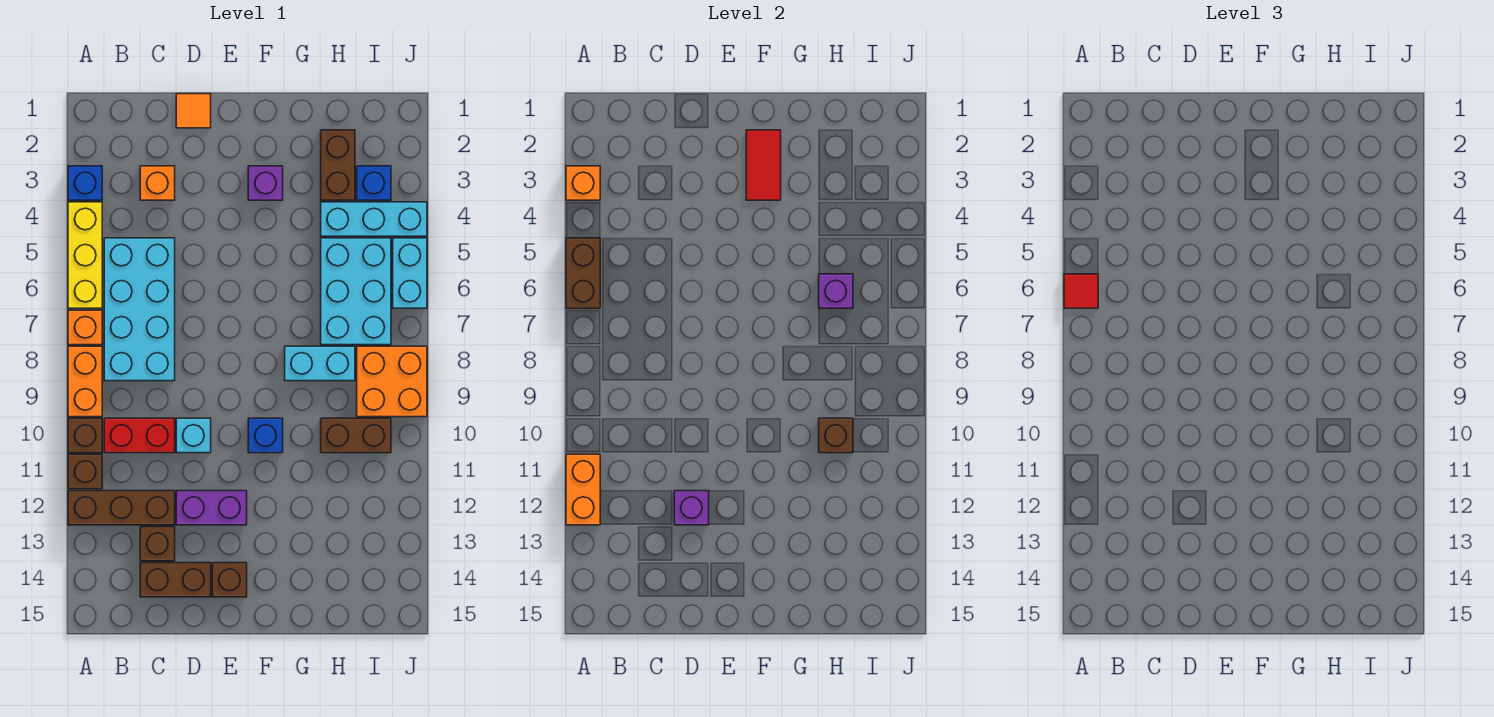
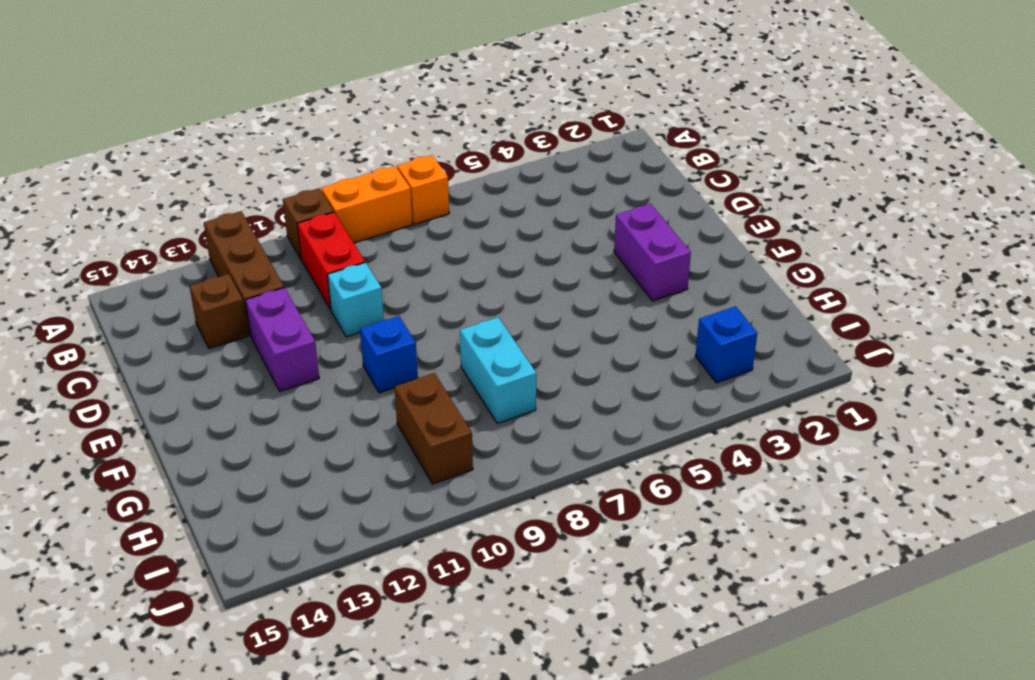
purple 1x2 brick [614,204,691,301] -> purple 1x1 brick [248,166,283,200]
none -> blue 1x1 brick [68,166,102,200]
none -> yellow 1x3 brick [68,202,102,308]
none -> brown 1x1 brick [68,454,102,489]
none -> cyan 2x4 brick [104,238,175,381]

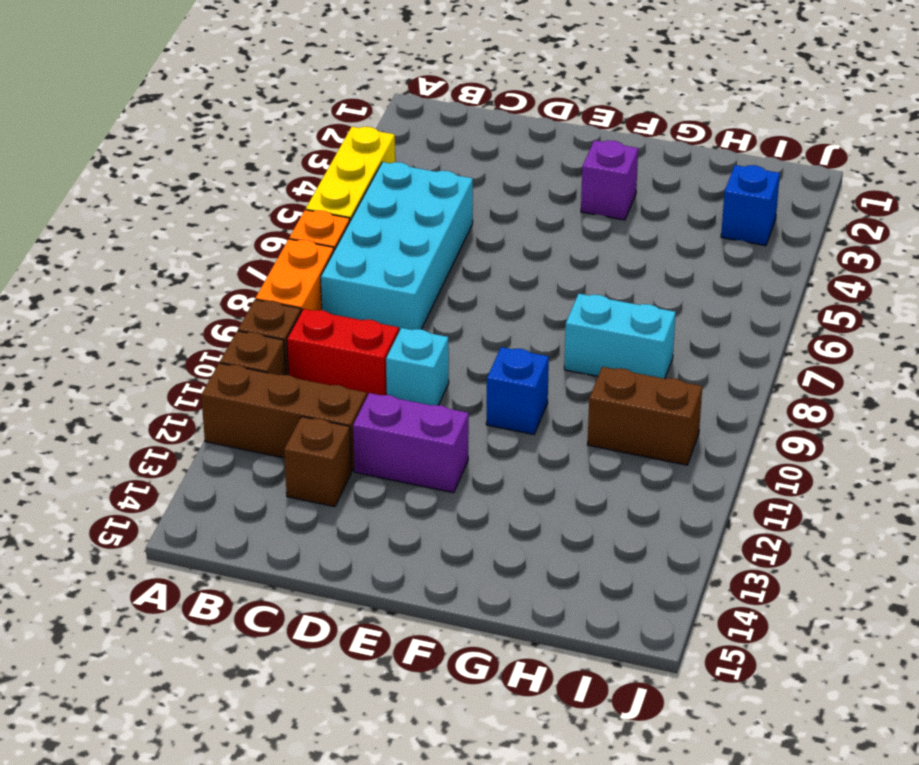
none -> blue 1x1 brick [68,166,102,200]
none -> orange 1x1 brick [140,166,175,200]
none -> brown 1x2 brick [140,563,211,597]
none -> orange 1x1 tile [176,94,211,128]

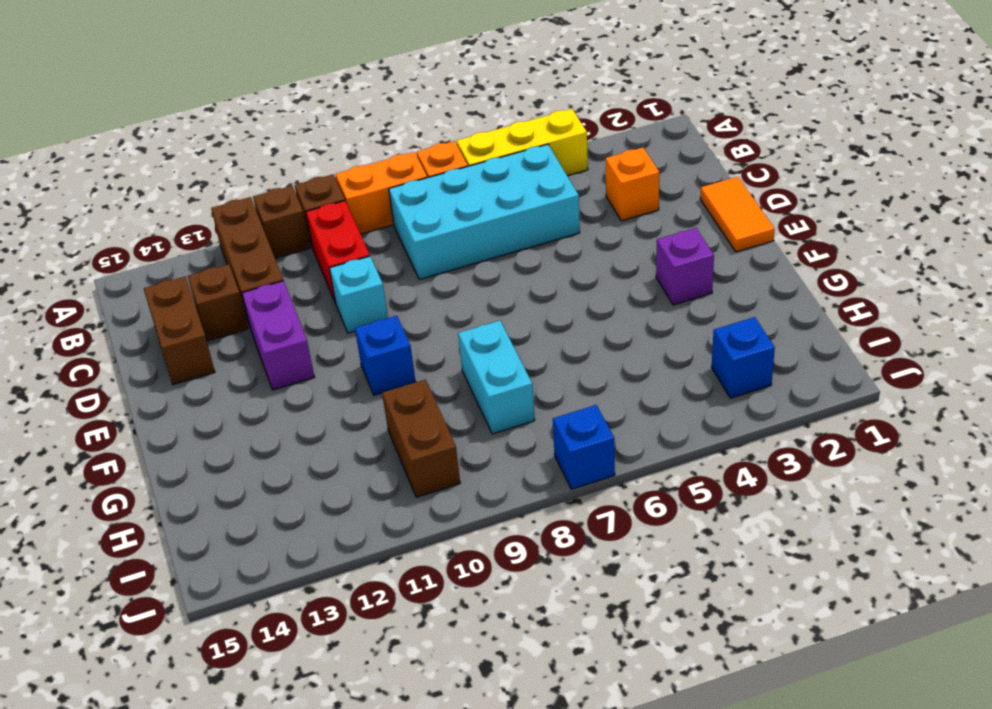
orange 1x2 tile [700,177,775,252] -> orange 1x1 tile [176,94,211,128]
blue 1x1 brick [553,405,615,489] -> blue 1x1 brick moved to [68,166,102,200]
none -> brown 1x1 brick [212,563,247,597]
none -> brown 1x2 brick [321,130,355,200]
none -> cyan 1x3 brick [321,202,427,236]
none -> cyan 2x3 brick [321,238,391,345]

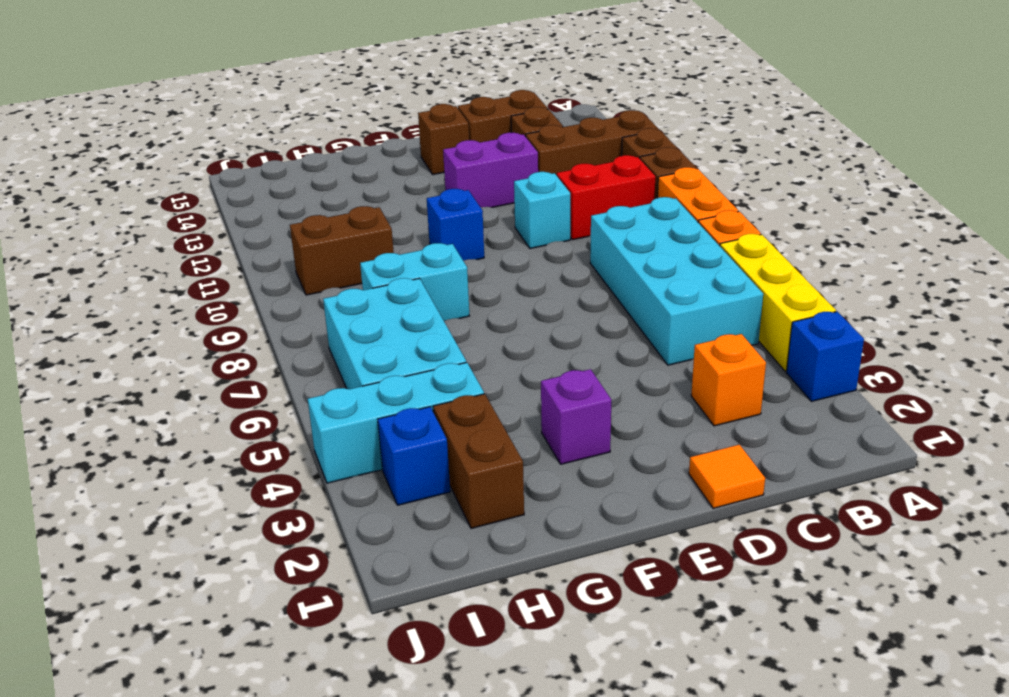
none -> orange 2x2 brick [357,346,427,417]
none -> cyan 1x2 brick [393,238,427,308]
none -> orange 1x1 brick [566,166,600,200]
none -> brown 1x2 brick [566,238,600,308]

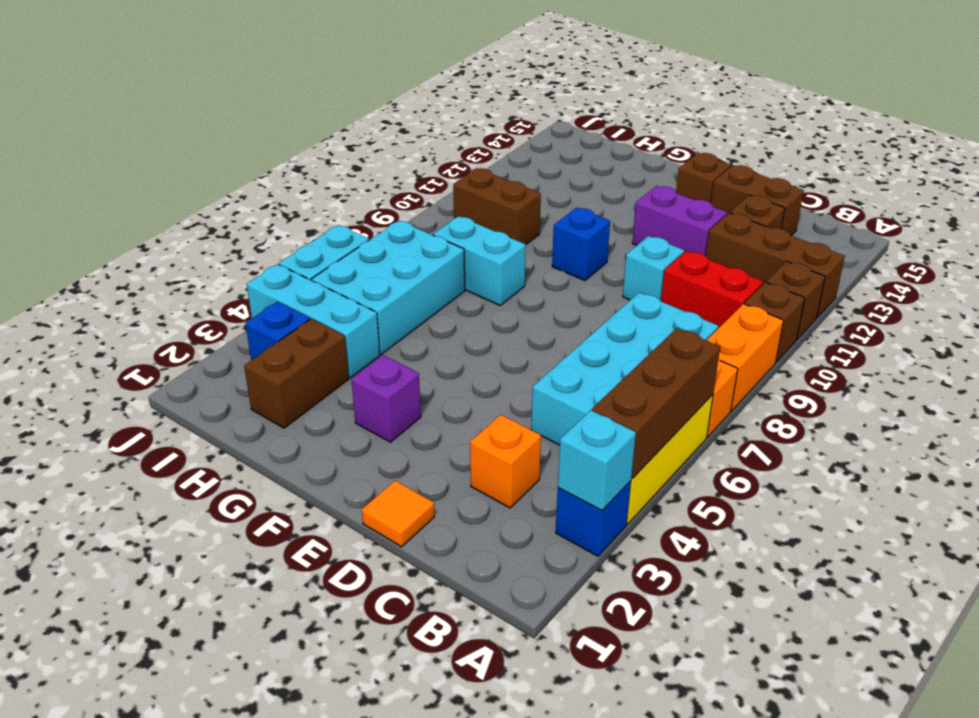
cyan 1x1 brick [558,410,636,510] -> orange 1x1 brick [566,166,600,200]
brown 1x3 brick [592,328,720,479] -> brown 1x2 brick [566,238,600,308]
none -> orange 2x2 brick [357,346,427,417]
none -> orange 1x2 brick [566,454,600,525]
none -> purple 1x1 brick [674,491,709,525]
none -> red 1x2 tile [746,130,781,200]

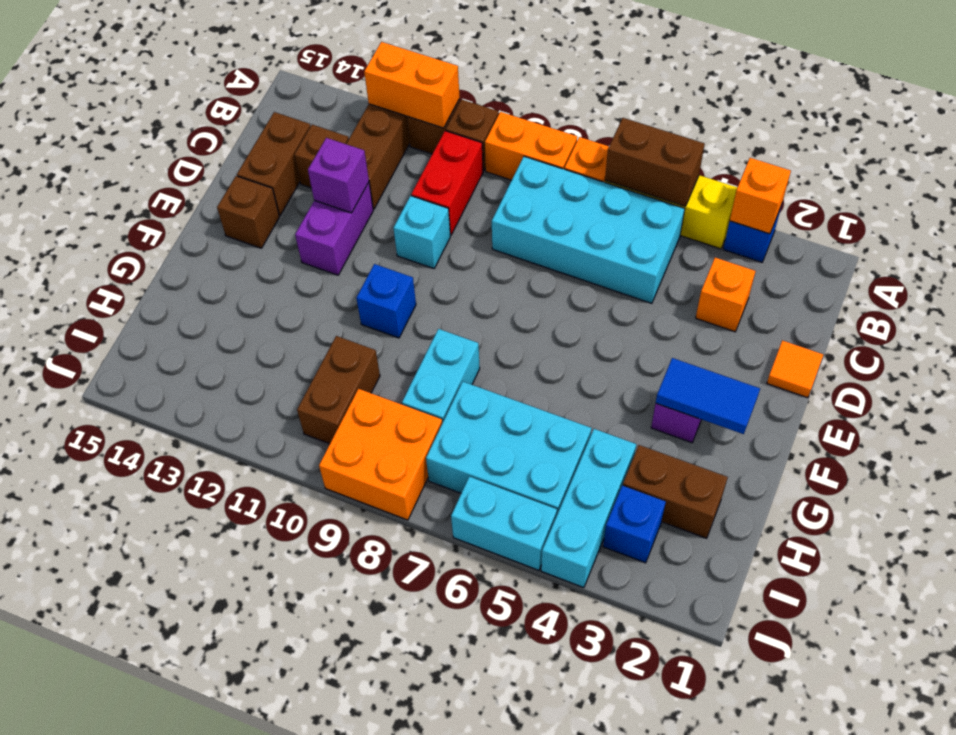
blue 1x2 tile [656,358,760,434] -> red 1x2 tile [746,130,781,200]
none -> purple 1x1 brick [819,274,853,308]
none -> brown 1x1 brick [819,418,853,453]
none -> red 1x1 tile [1064,274,1098,308]

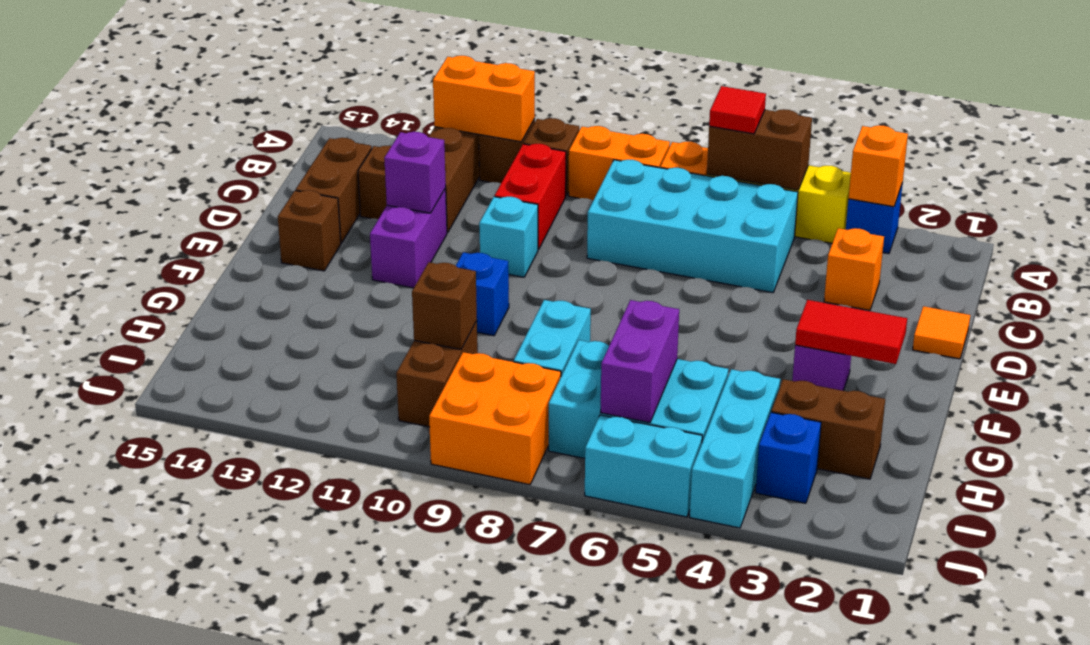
purple 1x2 brick [600,300,679,423] -> purple 1x1 brick [819,274,853,308]

